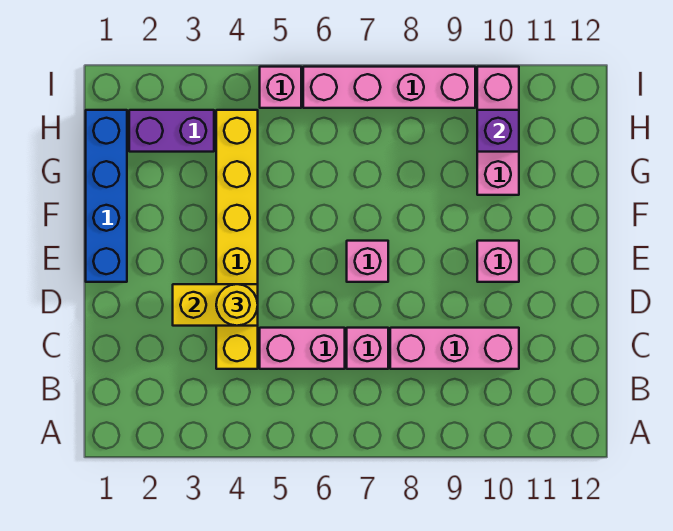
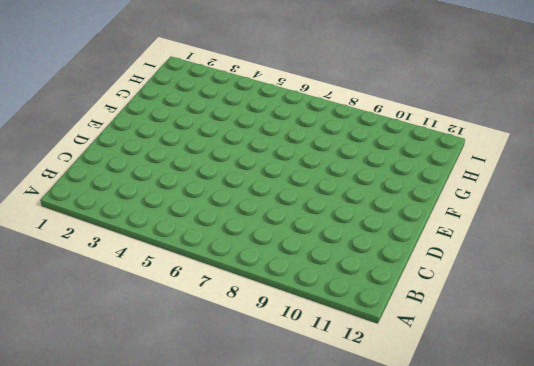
none -> yellow 1x6 brick [216,110,258,369]
none -> pink 1x2 brick [260,328,345,369]
none -> pink 1x1 brick [347,328,388,369]

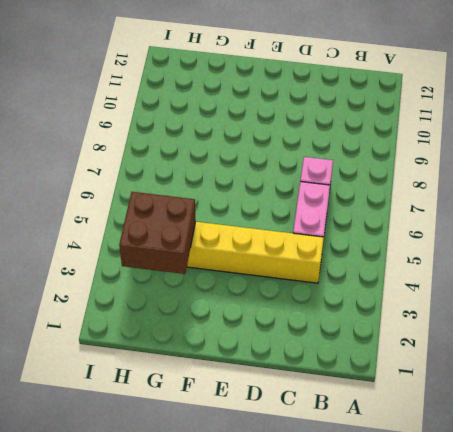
brown 2x2 brick [119,192,196,274] -> none
none -> pink 1x3 brick [390,328,519,369]
none -> blue 1x4 brick [86,110,127,282]
none -> pink 1x1 brick [347,241,388,282]

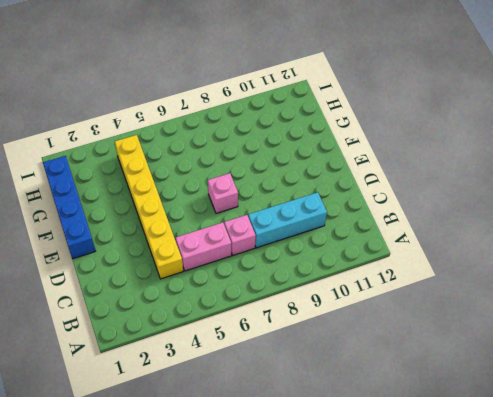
cyan 1x3 brick [248,192,327,248] -> pink 1x3 brick [390,328,519,369]
none -> pink 1x1 brick [477,241,519,282]
none -> pink 1x3 brick [477,67,519,195]
none -> purple 1x2 brick [129,110,214,152]

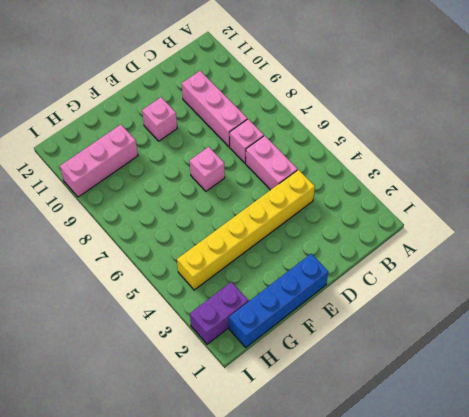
purple 1x2 brick [190,282,248,344] -> purple 1x2 brick turned to [129,110,214,152]
none -> pink 1x1 brick [260,67,301,108]
none -> pink 1x4 brick [303,67,475,108]
none -> yellow 1x2 brick [173,284,258,326]

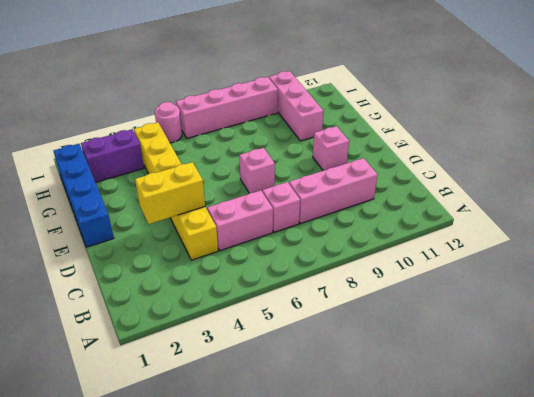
pink 1x1 round brick [155,102,182,143] -> pink 1x1 brick [260,67,301,108]
none -> purple 1x1 brick [477,110,519,152]
none -> yellow 1x1 round brick [216,284,258,326]

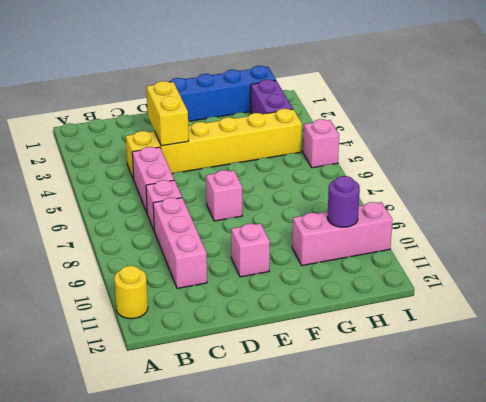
yellow 1x1 round brick [114,266,148,319] -> yellow 1x1 round brick moved to [216,284,258,326]
purple 1x1 round brick [327,176,360,227] -> purple 1x1 brick [477,110,519,152]
none -> pink 1x4 brick [303,67,475,108]

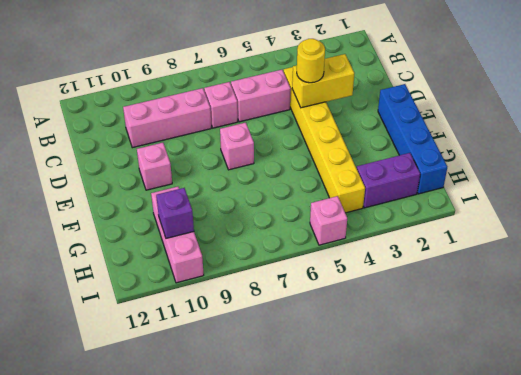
none -> pink 1x4 brick [303,67,475,108]

